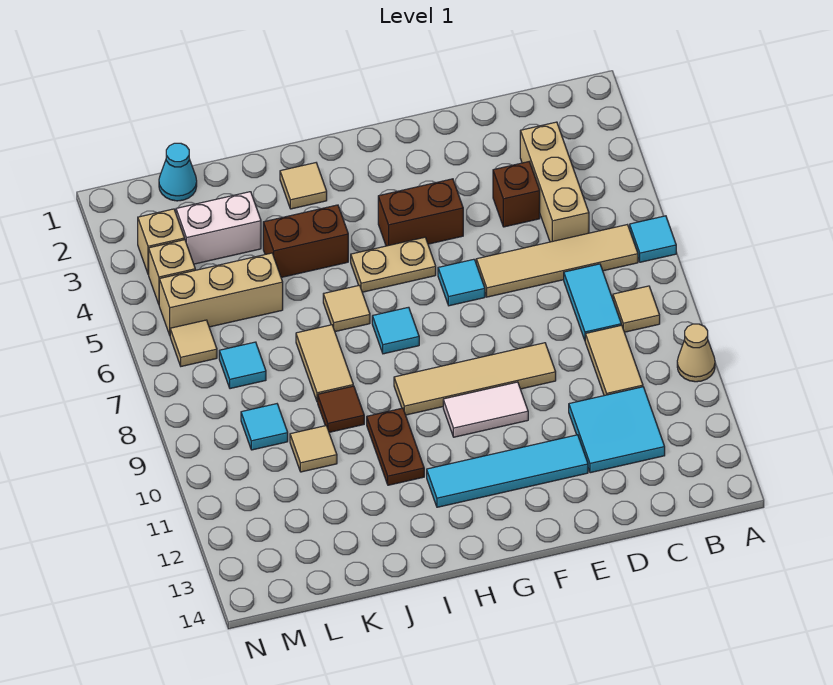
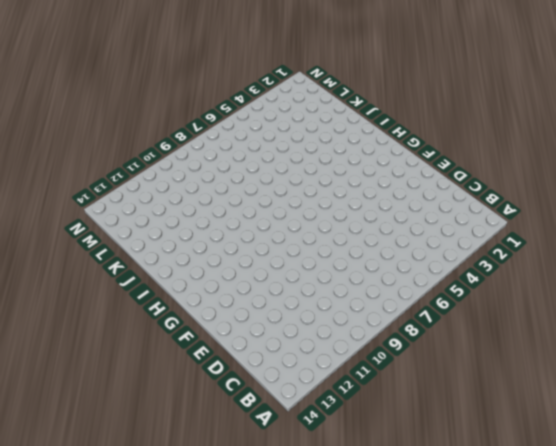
none -> cyan 1x1 tile [630,216,676,262]
none -> tan 1x1 cone [677,324,715,382]
none -> tan 1x4 tile [476,225,638,297]
none -> tan 1x1 tile [613,286,660,332]

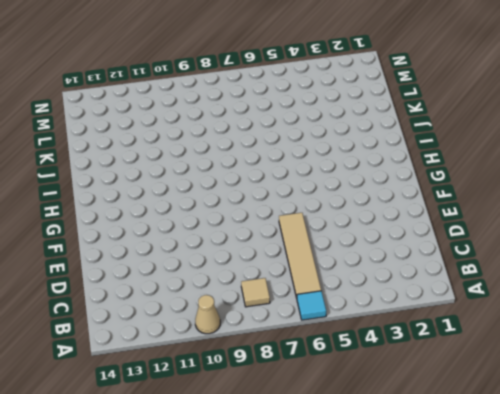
none -> tan 1x3 brick [520,122,589,242]
none -> cyan 1x2 tile [564,264,621,340]
none -> tan 1x2 tile [585,325,643,396]
none -> cyan 2x2 tile [569,387,665,473]

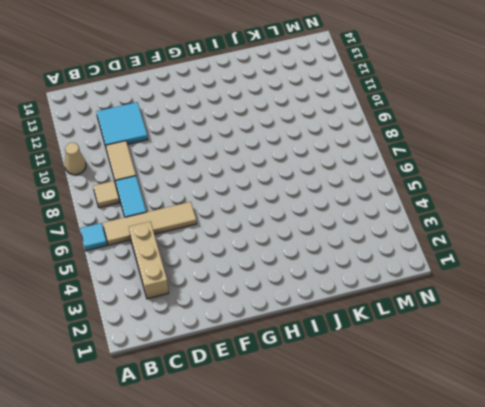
none -> brown 1x1 brick [493,162,540,227]
none -> tan 1x4 tile [394,343,556,415]
none -> cyan 1x4 tile [427,435,588,507]
none -> brown 1x2 brick [378,179,463,246]

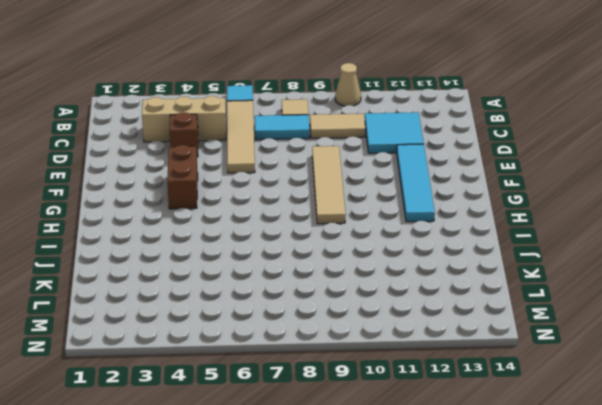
none -> cyan 1x1 tile [438,259,485,306]
none -> white 1x2 tile [443,382,528,437]
none -> tan 1x2 plate [351,237,436,292]
none -> cyan 1x1 tile [372,307,419,354]

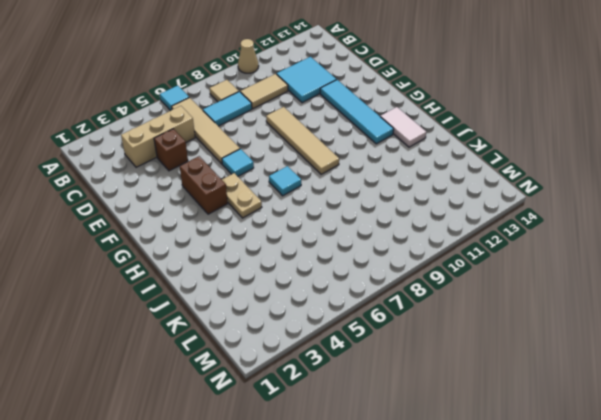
white 1x2 tile [380,107,426,147] -> white 1x2 tile moved to [443,382,528,437]
none -> tan 1x1 tile [280,163,327,209]
none -> brown 1x2 brick [263,205,348,277]
none -> tan 1x1 tile [323,285,370,332]
none -> brown 1x2 plate [367,408,424,485]

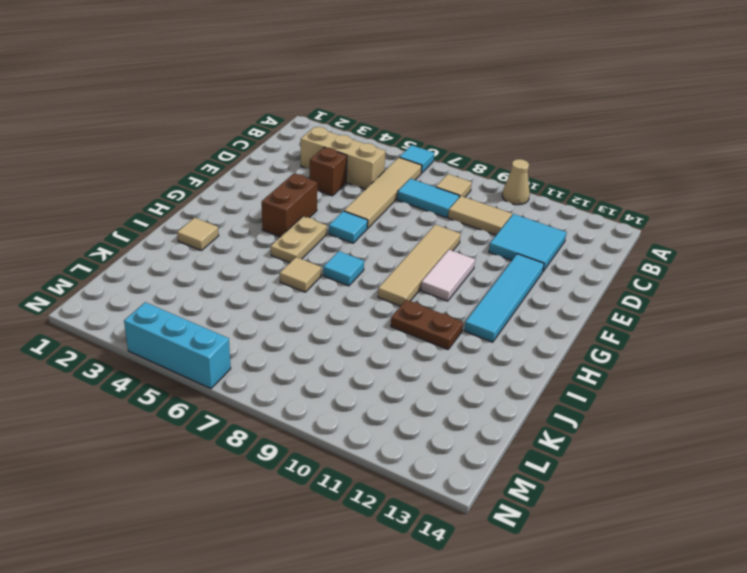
cyan 1x3 brick [124,302,231,389] -> none
none -> brown 1x2 brick [263,205,348,277]
none -> tan 1x2 tile [296,325,353,402]
none -> brown 1x1 tile [318,386,364,432]
none -> white 1x2 brick [176,192,261,264]

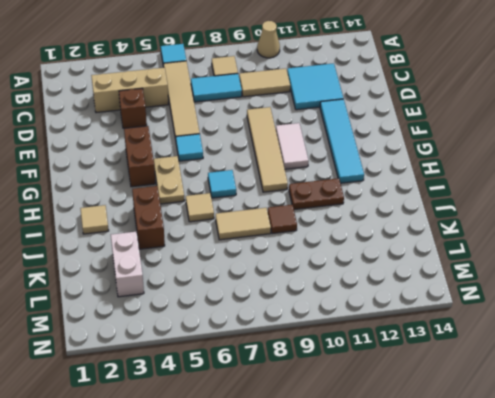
none -> tan 1x3 brick [159,253,283,335]
none -> tan 1x1 tile [290,426,337,472]
none -> cyan 1x1 cone [159,143,197,201]
none -> cyan 1x1 tile [219,342,266,389]

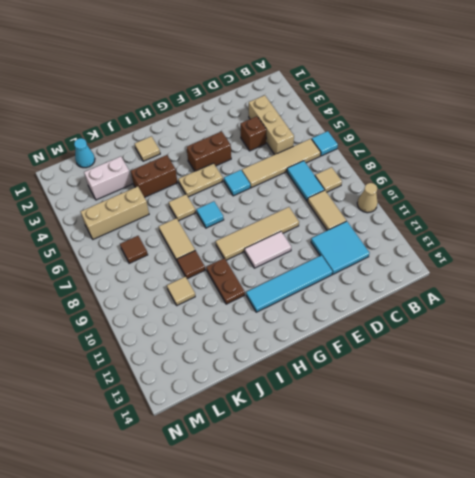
brown 1x1 tile [120,236,148,263] -> cyan 1x1 tile [219,342,266,389]
none -> cyan 1x1 tile [241,404,288,450]
none -> tan 1x1 brick [138,209,185,274]
none -> tan 1x1 brick [149,240,195,304]
none -> tan 1x1 tile [170,320,217,366]

